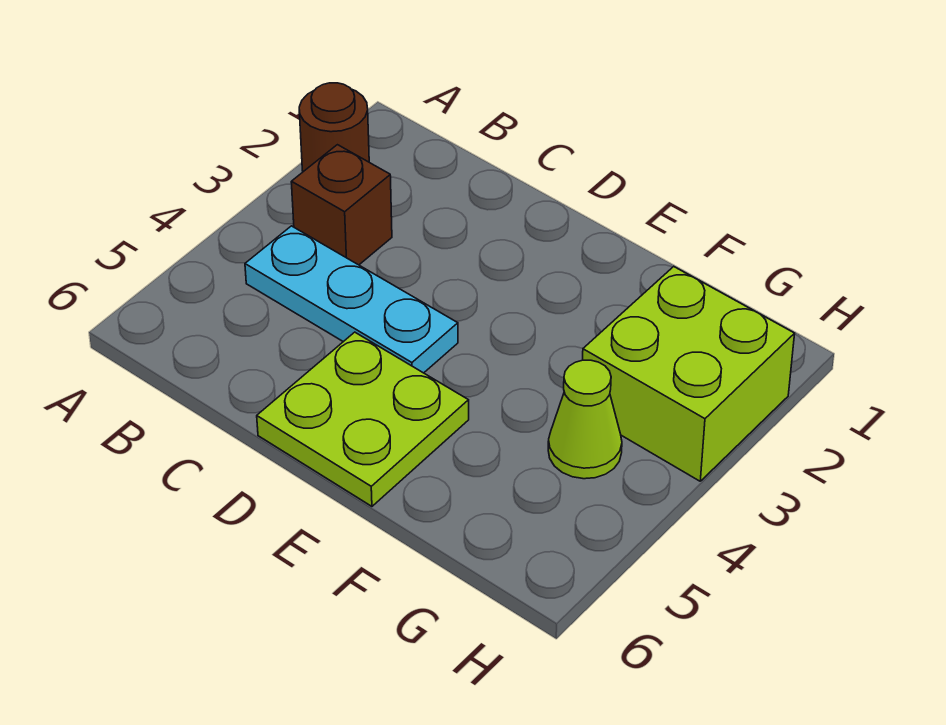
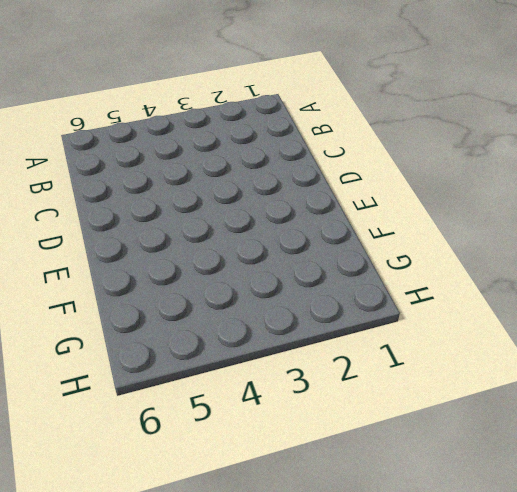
none -> brown 1x1 round brick [299,83,369,172]
none -> brown 1x1 brick [291,145,392,265]

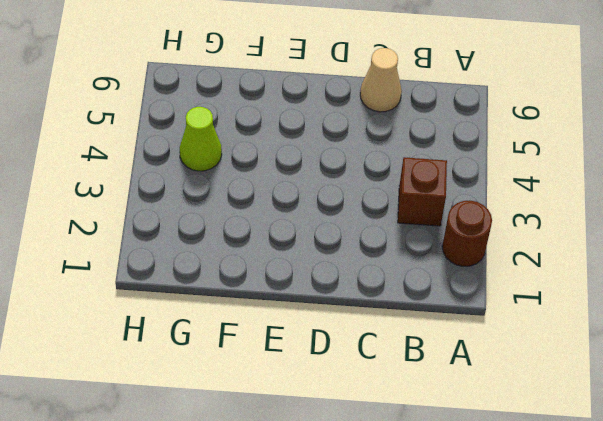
tan 1x1 cone [360,48,402,112] -> none
none -> cyan 1x3 plate [245,226,458,373]
none -> lime 2x2 plate [257,332,469,506]

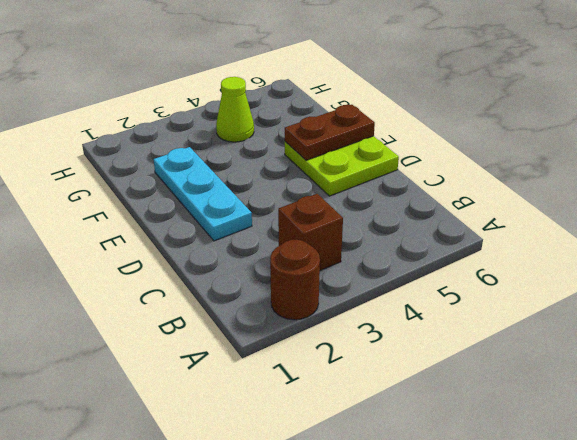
cyan 1x3 plate [154,147,252,241] -> cyan 1x3 plate moved to [245,226,458,373]
brown 1x2 plate [285,105,375,160] -> none
none -> lime 2x2 brick [583,267,795,481]

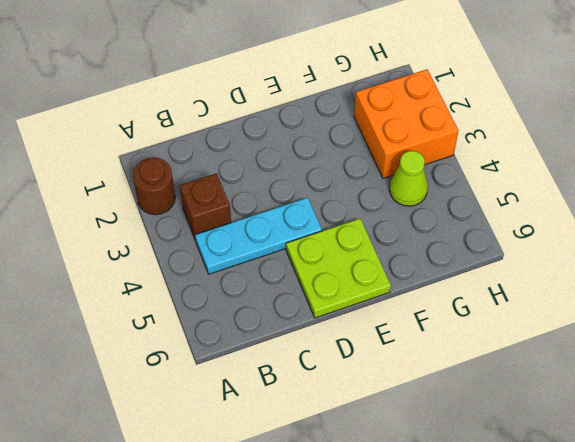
orange 2x2 brick [354,69,458,178] -> lime 2x2 brick [583,267,795,481]

